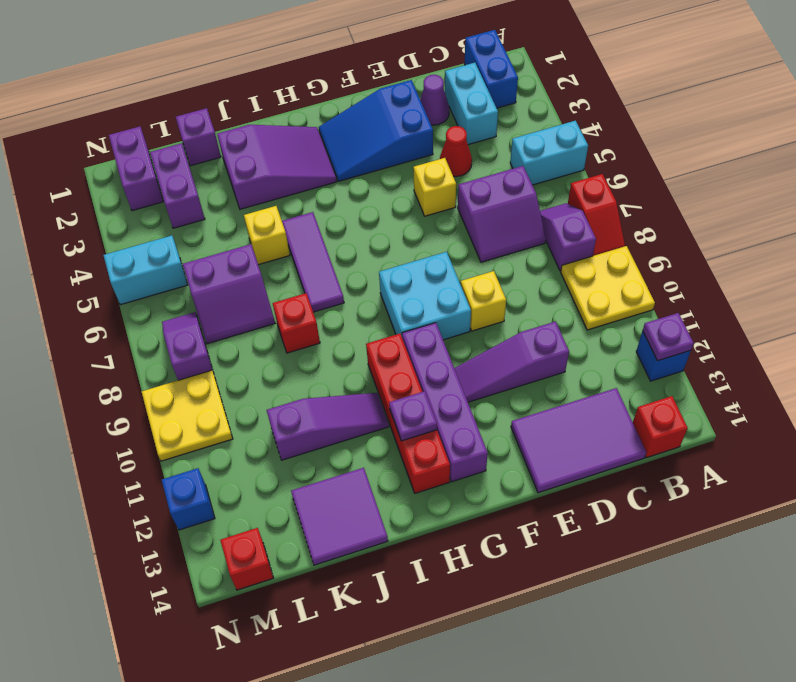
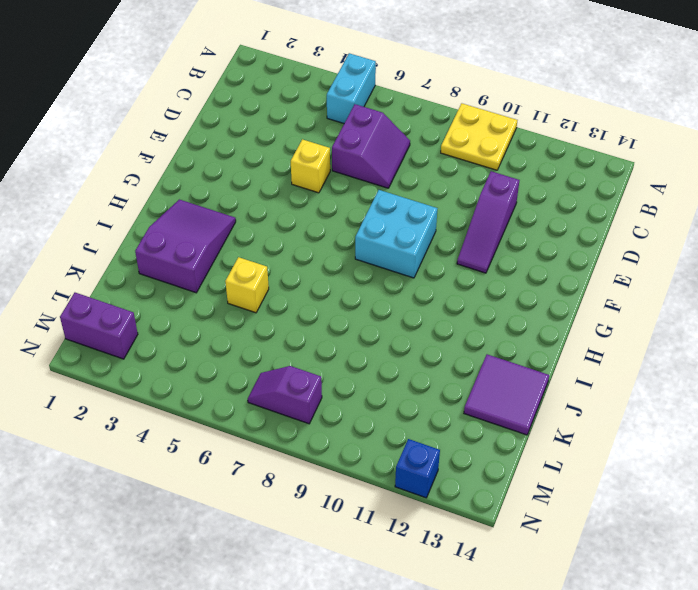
none -> red 1x2 slope [568,174,625,256]
none -> blue 1x1 brick [636,331,691,381]
none -> blue 1x2 brick [465,30,518,108]
none -> purple 1x2 slope [540,203,596,271]

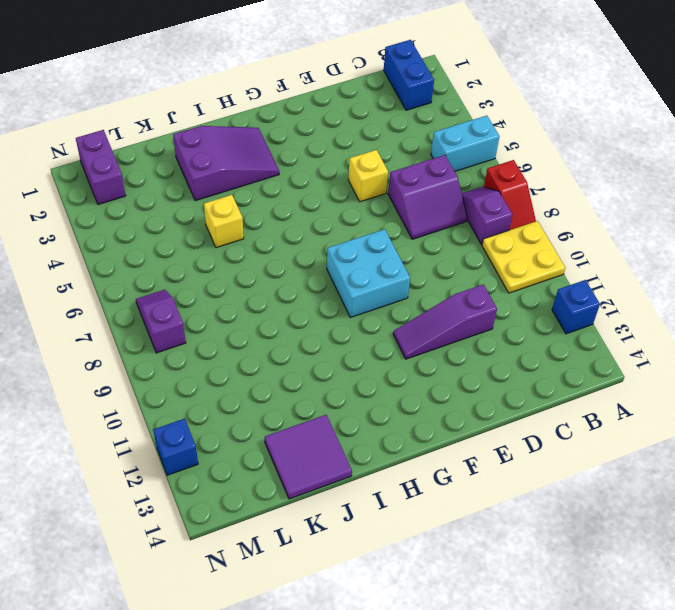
none -> red 1x1 brick [633,396,688,458]
none -> cyan 1x2 brick [445,63,498,145]
none -> purple 2x3 tile [511,388,646,493]
none -> purple 1x1 cone [420,75,449,125]

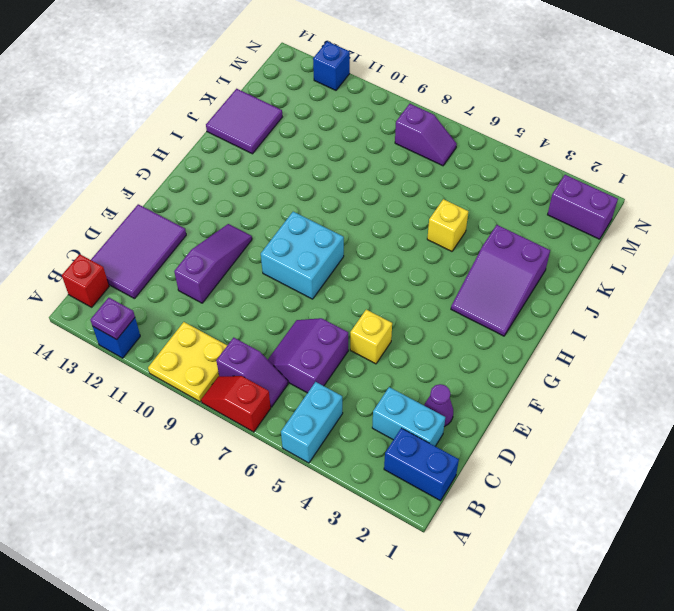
none -> red 1x1 cone [440,126,472,177]
none -> blue 2x3 slope [319,80,433,181]
none -> yellow 1x1 brick [461,271,506,331]
none -> purple 1x4 brick [402,323,488,482]

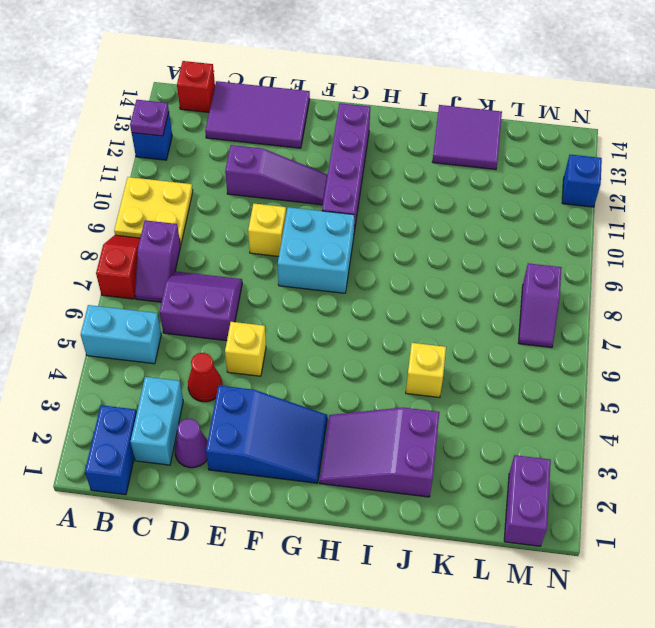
none -> red 1x4 brick [366,334,450,493]
none -> purple 1x3 tile [282,212,344,312]
none -> purple 1x3 slope [267,393,389,460]
none -> red 1x1 brick [273,293,320,353]

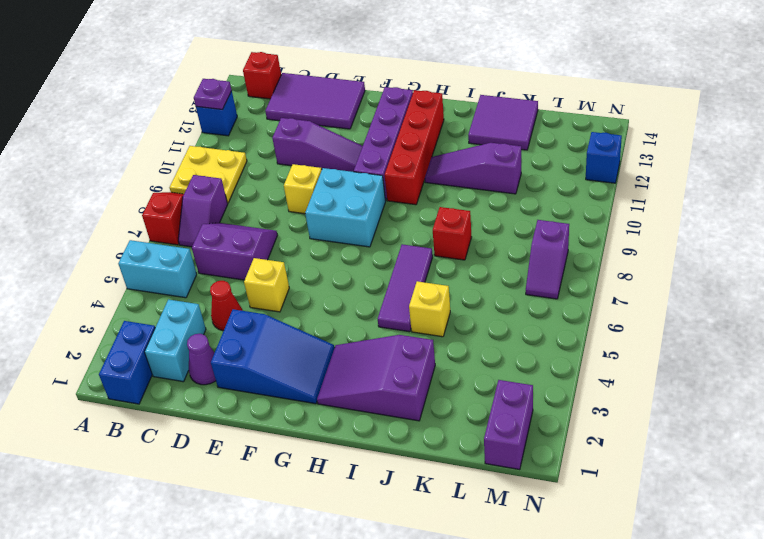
none -> purple 1x1 brick [176,108,221,166]
none -> purple 2x2 slope [183,244,275,344]
none -> purple 1x2 brick [150,143,205,228]
none -> cyan 1x2 brick [104,236,188,305]

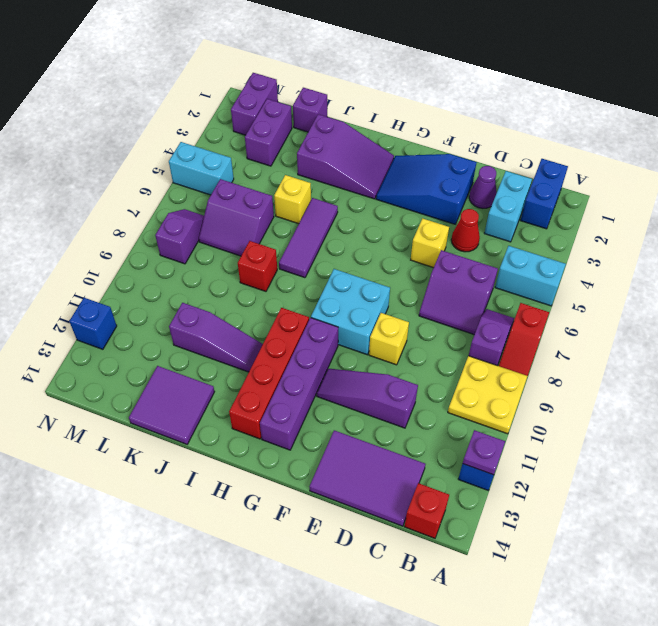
none -> yellow 2x2 plate [142,370,233,461]
none -> red 1x1 brick [220,528,273,590]
none -> purple 1x1 plate [389,391,437,441]

